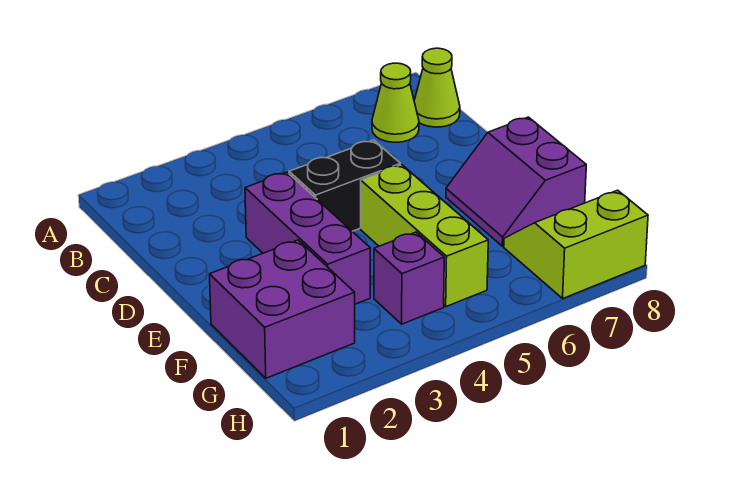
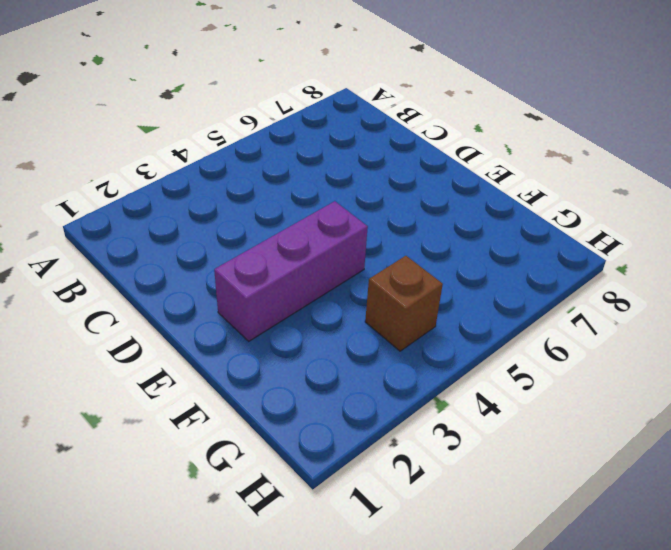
purple 1x3 brick [214,201,368,341] -> purple 1x3 brick turned to [245,172,370,304]
brown 1x1 brick [365,256,443,351] -> purple 1x1 brick [374,232,444,324]
none -> lime 1x1 cone [372,63,419,142]
none -> lime 1x1 cone [414,48,460,127]

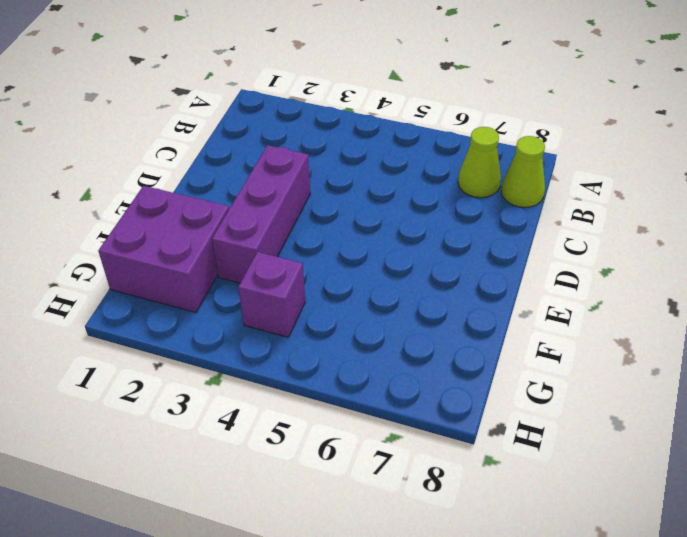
none -> black 1x2 brick [289,140,400,231]
none -> lime 1x3 brick [361,165,488,307]

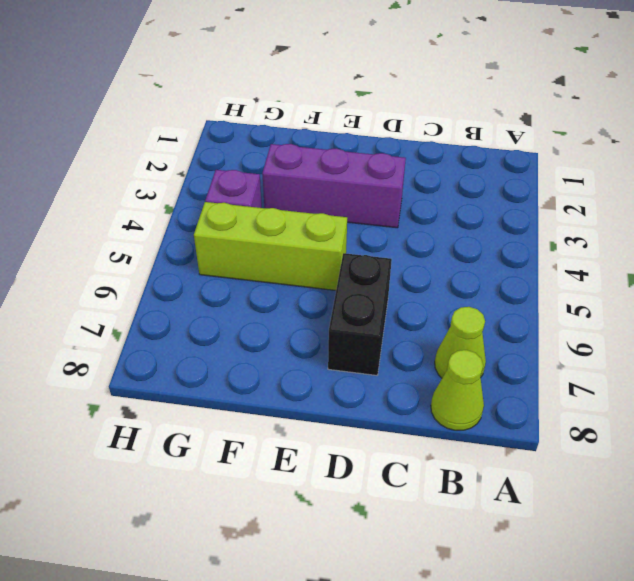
black 1x2 brick [328,253,392,375] -> black 1x2 brick moved to [289,140,400,231]
none -> purple 2x2 slope [446,117,586,246]
none -> purple 2x2 brick [210,240,355,378]

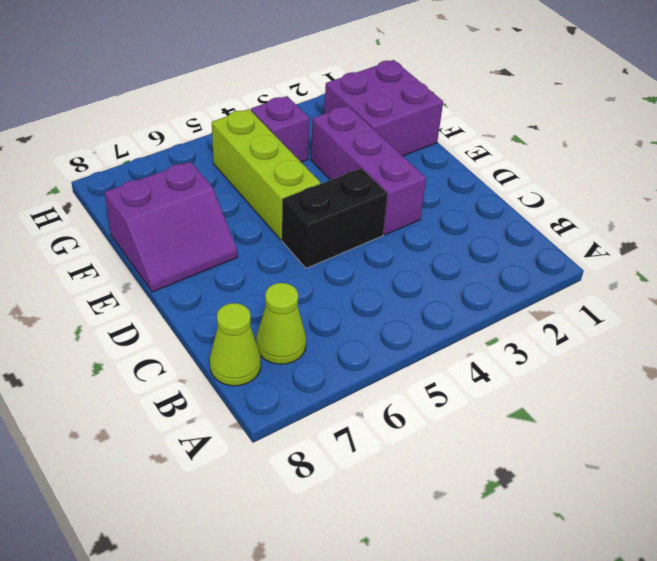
purple 2x2 slope [105,162,238,292] -> purple 2x2 slope turned to [446,117,586,246]
none -> lime 2x2 slope [504,190,648,298]

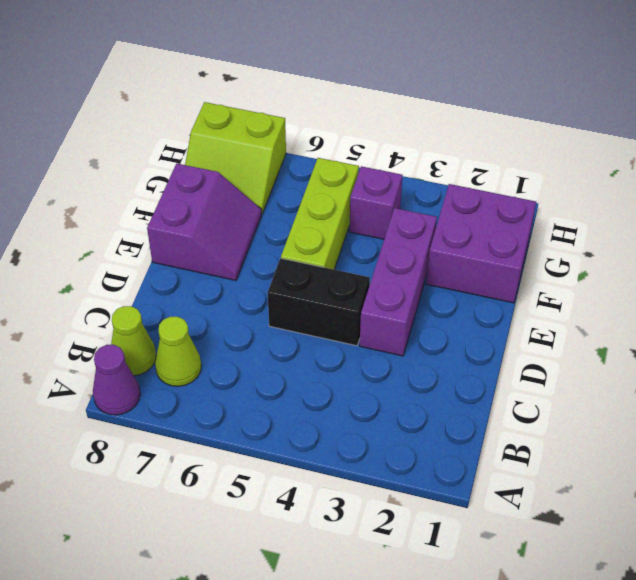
purple 1x1 cone [93,345,140,415] -> none

